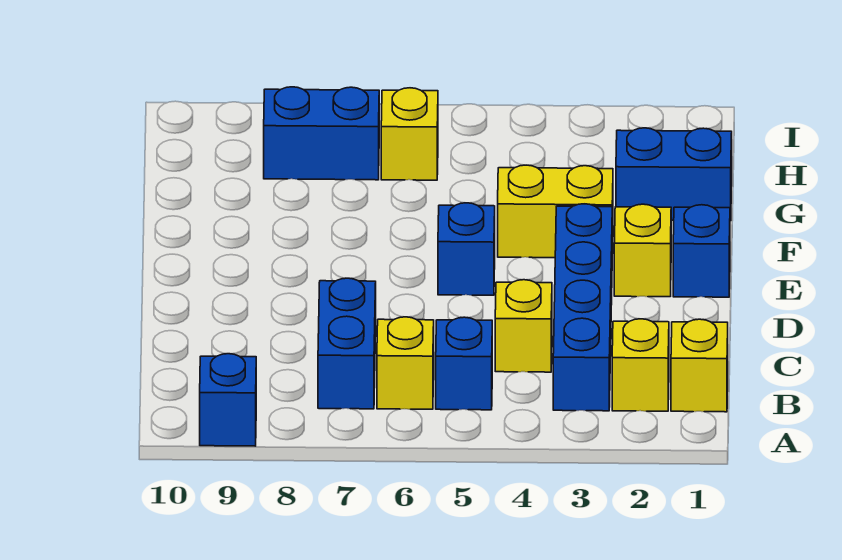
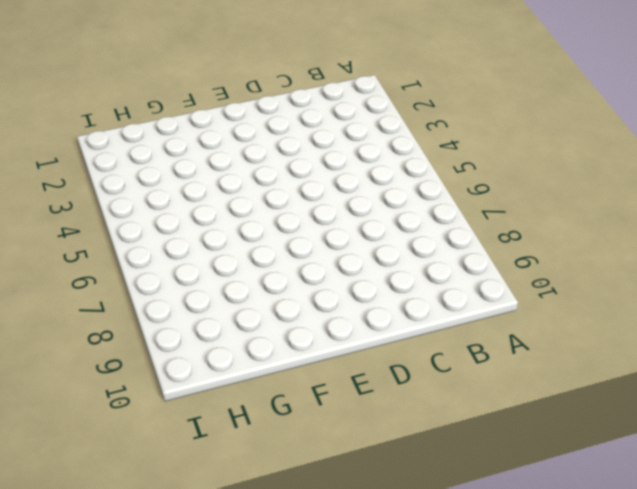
none -> blue 1x1 brick [200,354,256,446]
none -> yellow 1x1 brick [671,319,728,412]
none -> yellow 1x1 brick [612,319,669,411]

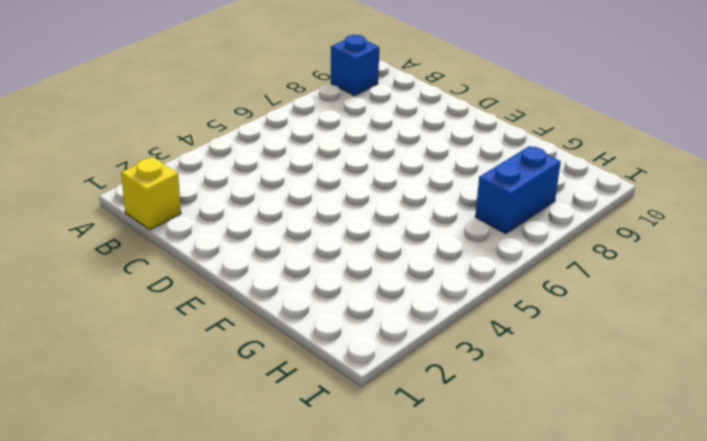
none -> yellow 1x1 brick [612,319,669,411]
none -> blue 1x4 brick [553,204,612,411]
none -> blue 1x1 brick [436,317,492,410]

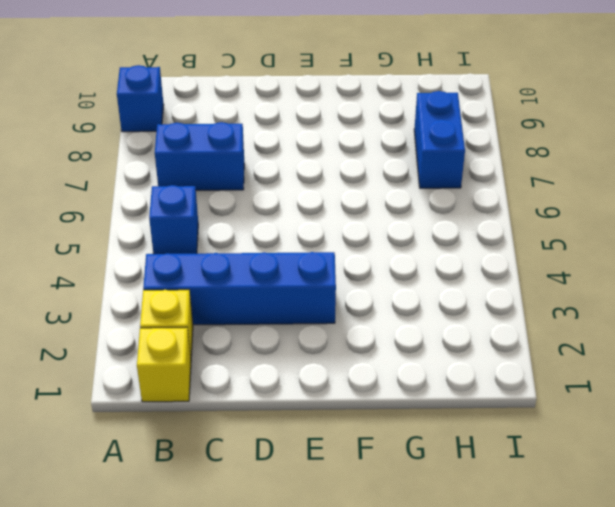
none -> yellow 1x1 brick [377,317,434,409]
none -> yellow 1x1 brick [495,280,552,372]
none -> blue 1x1 brick [673,205,730,297]

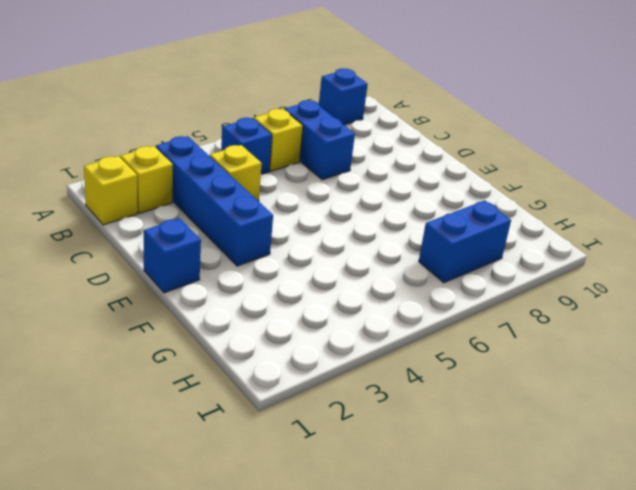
none -> yellow 1x1 brick [614,204,671,297]
none -> blue 1x1 brick [438,203,495,295]
none -> yellow 1x2 brick [498,165,613,258]

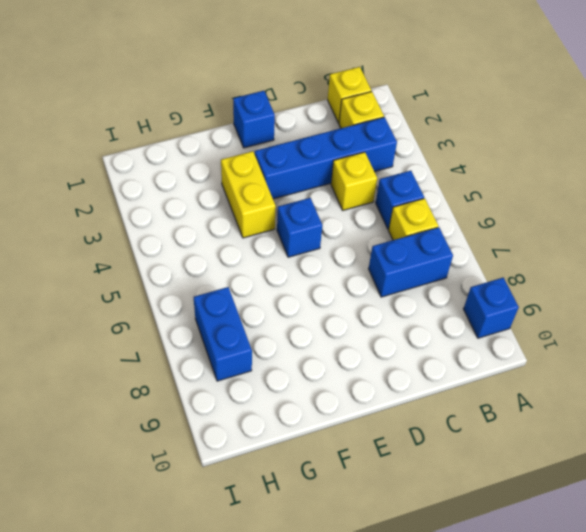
none -> yellow 1x1 brick [614,204,671,297]
none -> blue 1x2 brick [616,128,732,221]
none -> yellow 1x1 brick [381,88,438,180]

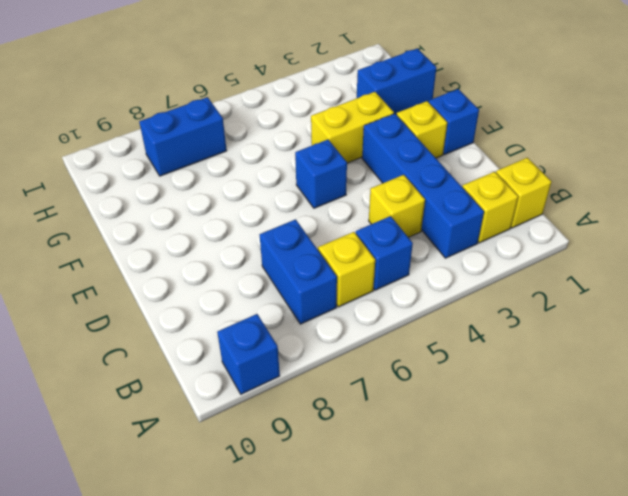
none -> yellow 1x1 brick [381,88,438,180]

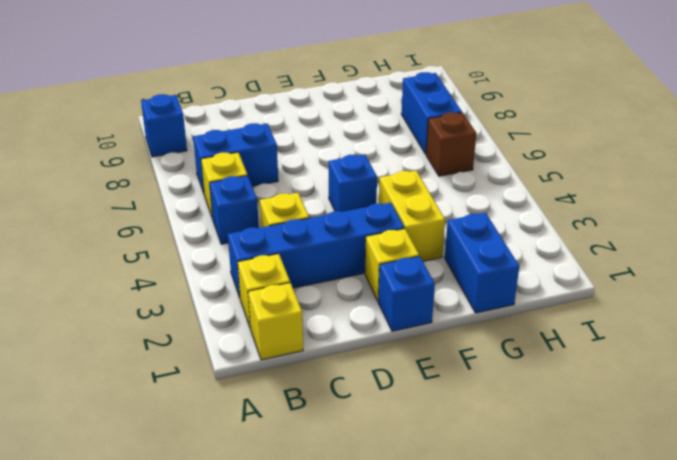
brown 1x1 brick [426,112,476,176] -> yellow 1x1 brick [381,88,438,180]

